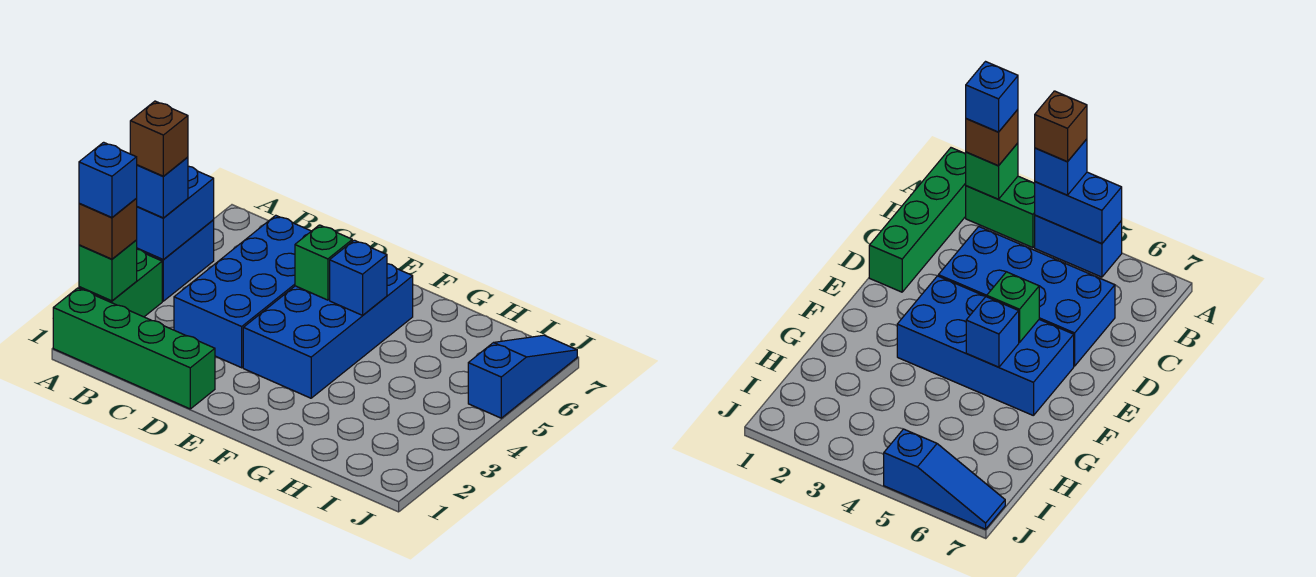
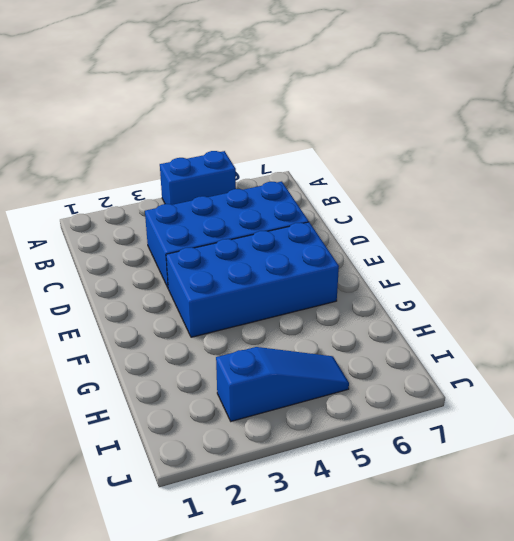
blue 1x3 slope [216,347,349,421] -> blue 1x3 slope moved to [468,335,577,418]
none -> green 1x4 brick [53,288,215,409]
none -> green 1x2 brick [79,249,162,317]
none -> green 1x1 brick [79,240,137,301]

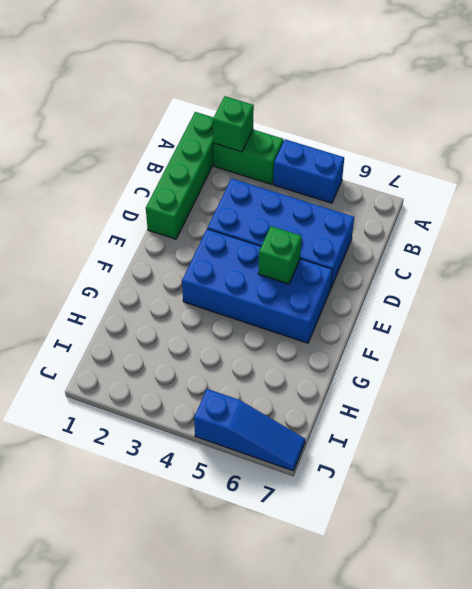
none -> blue 1x2 brick [137,166,214,259]
none -> blue 1x1 brick [330,240,387,315]
none -> brown 1x1 brick [79,199,137,259]

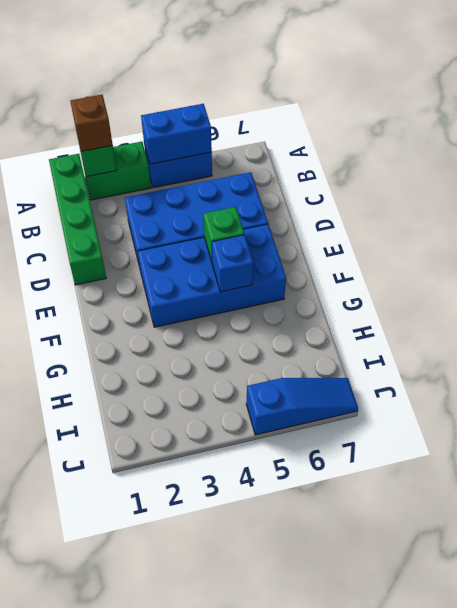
none -> blue 1x1 brick [136,157,188,218]
none -> blue 1x1 brick [79,142,137,217]
none -> brown 1x1 brick [130,101,188,176]

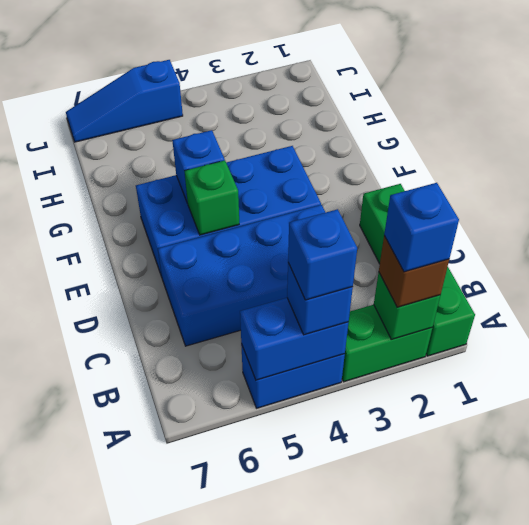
blue 1x1 brick [288,209,357,300] -> brown 1x1 brick [130,101,188,176]

